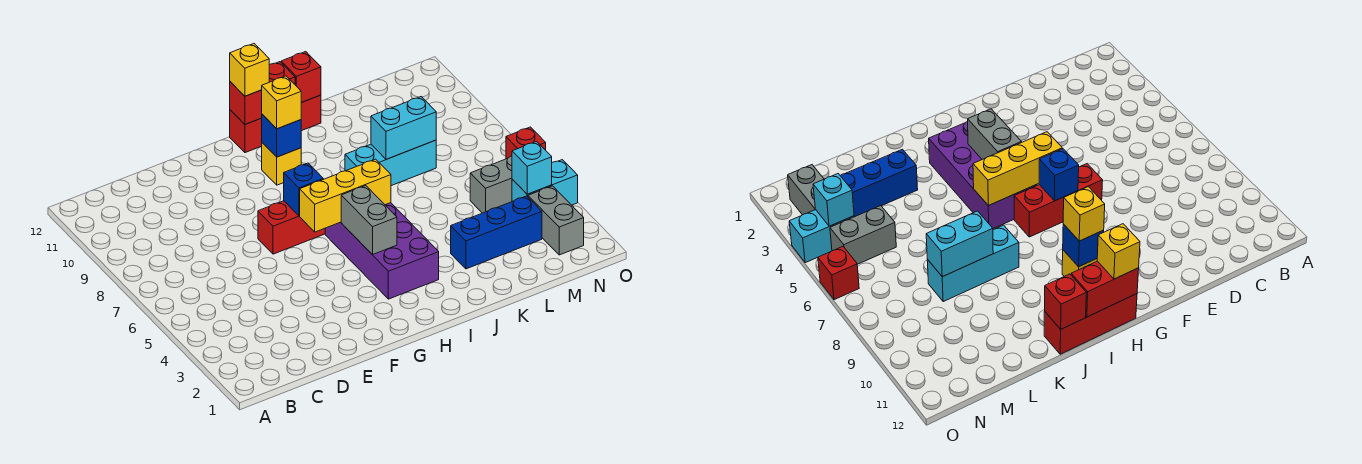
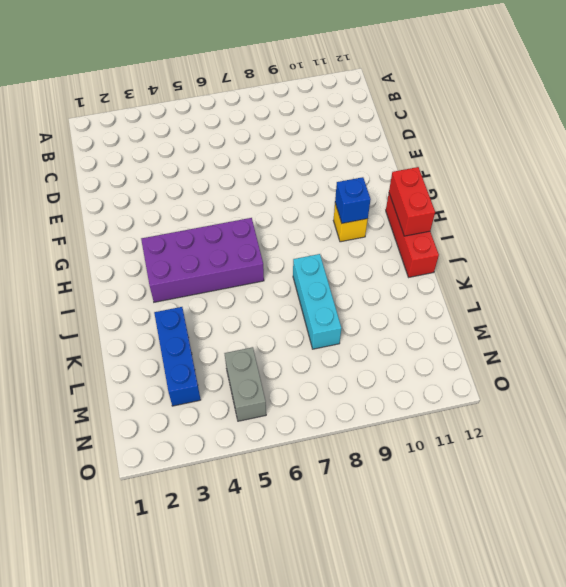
none -> red 1x3 brick [258,201,325,254]
none -> grey 1x2 brick [528,186,584,255]
none -> cyan 1x2 brick [512,160,578,205]

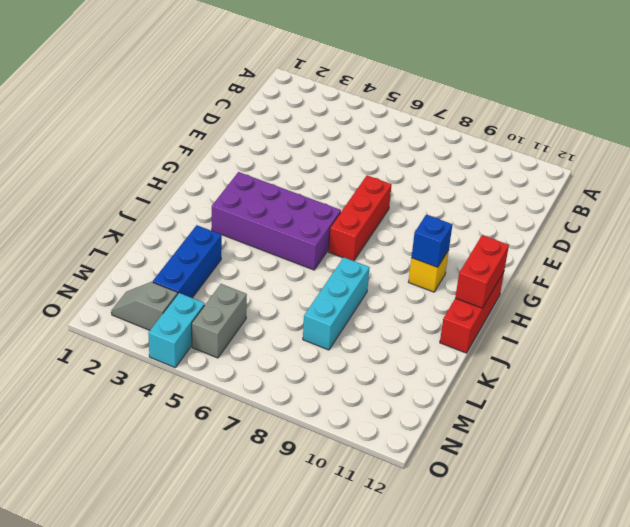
grey 1x2 slope [111,282,178,330] -> grey 1x2 brick [528,186,584,255]
none -> red 1x1 brick [506,127,546,159]
none -> yellow 1x3 brick [300,159,391,232]
none -> blue 1x1 brick [284,163,323,216]

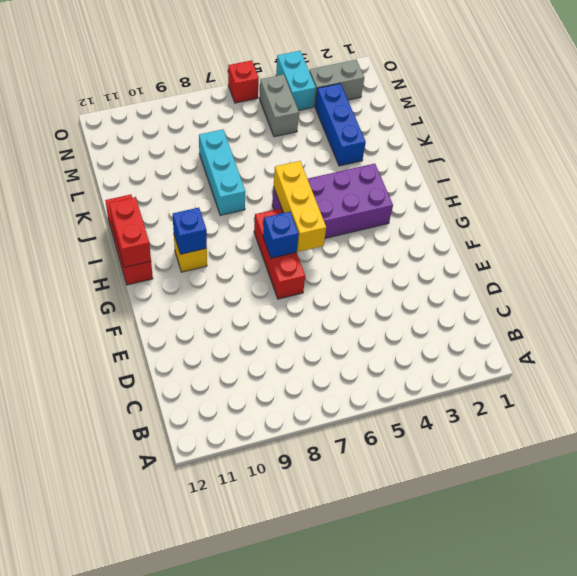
none -> grey 1x2 brick [341,186,397,255]
none -> red 1x1 brick [281,52,321,102]
none -> cyan 1x2 brick [371,97,436,159]

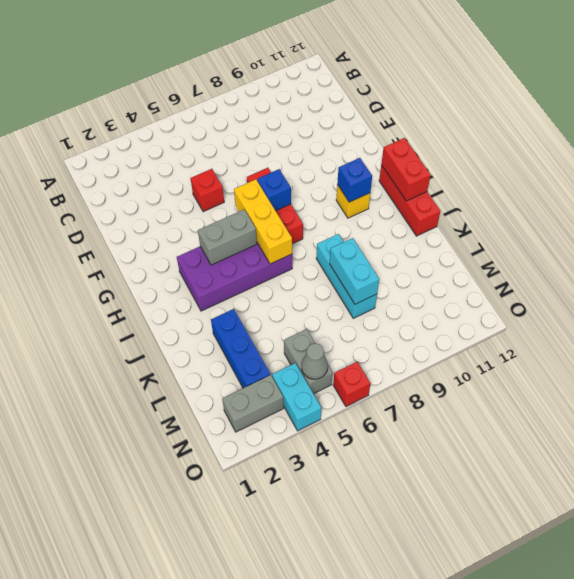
red 1x1 brick [191,169,224,212] -> red 1x1 brick moved to [281,52,321,102]
grey 1x1 cone [302,343,328,379] -> none
none -> cyan 1x1 brick [512,142,552,194]
none -> yellow 1x1 brick [262,76,302,129]
none -> yellow 1x1 brick [230,44,269,96]

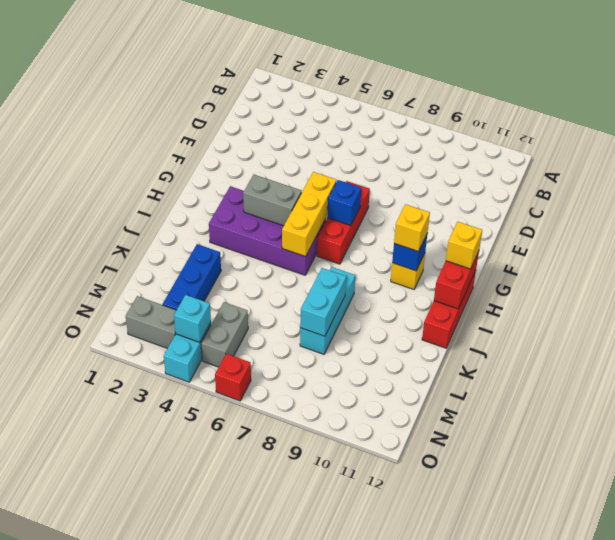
none -> red 1x1 brick [281,52,321,102]

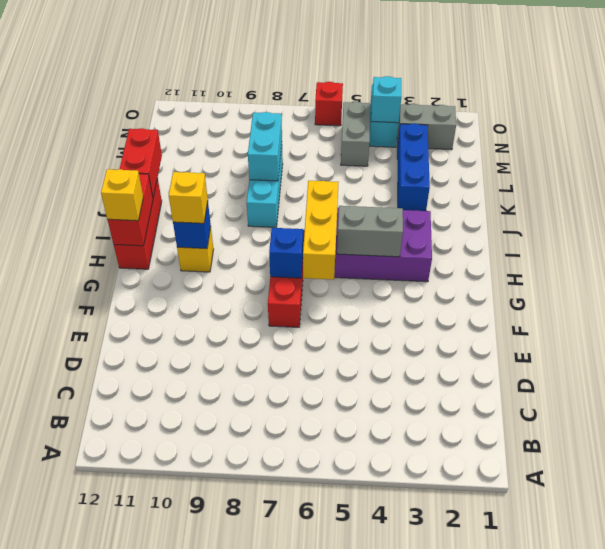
red 1x2 brick [120,128,162,197] -> red 1x1 brick [281,52,321,102]

